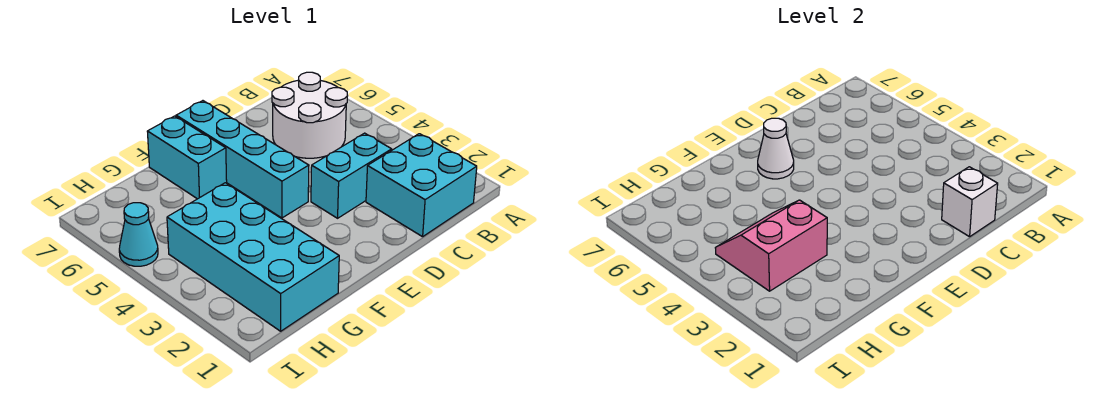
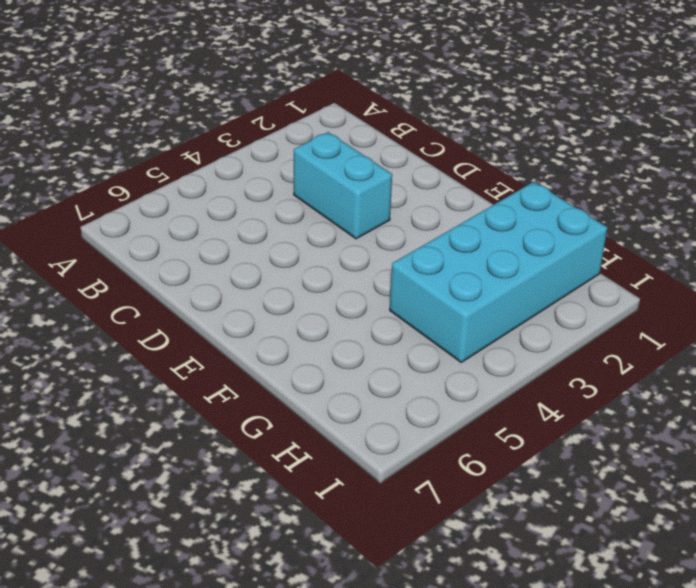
none -> cyan 2x2 brick [366,134,477,237]
none -> white 2x2 round brick [272,72,348,158]

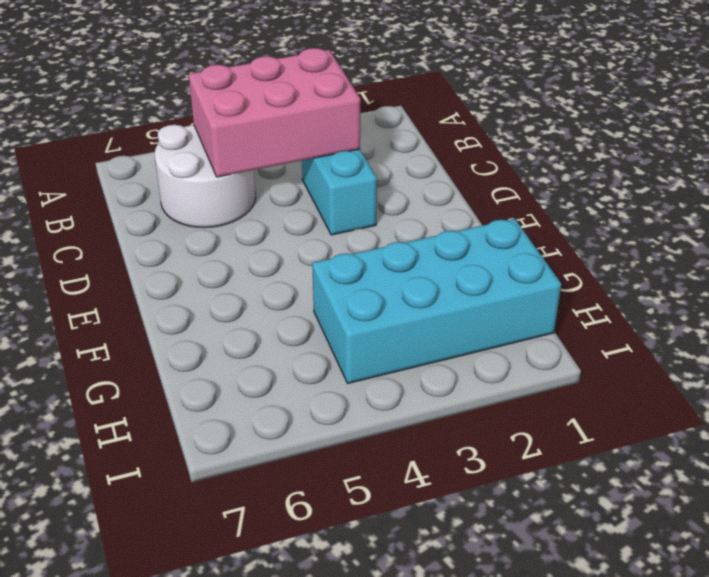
pink 2x3 brick [189,48,360,177] -> none
none -> cyan 2x2 brick [366,134,477,237]
none -> cyan 1x4 brick [176,101,309,218]

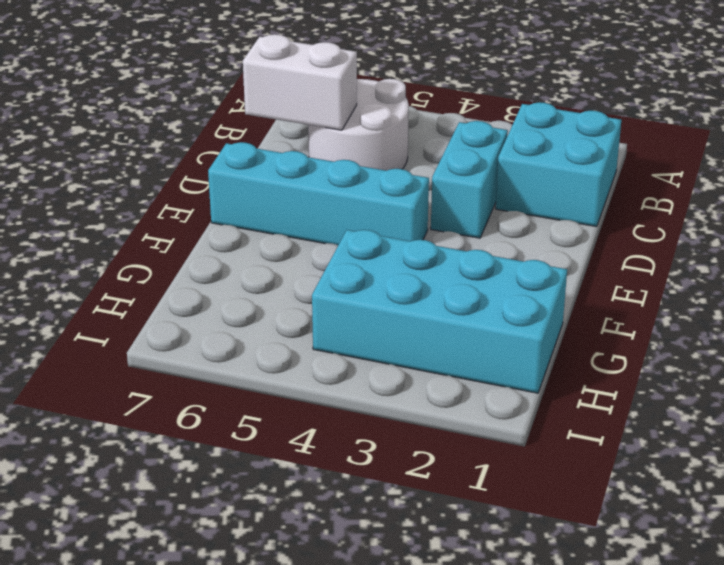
white 1x2 brick [243,34,357,130] -> none
none -> cyan 1x2 brick [147,116,227,199]
none -> cyan 1x1 cone [119,203,158,266]

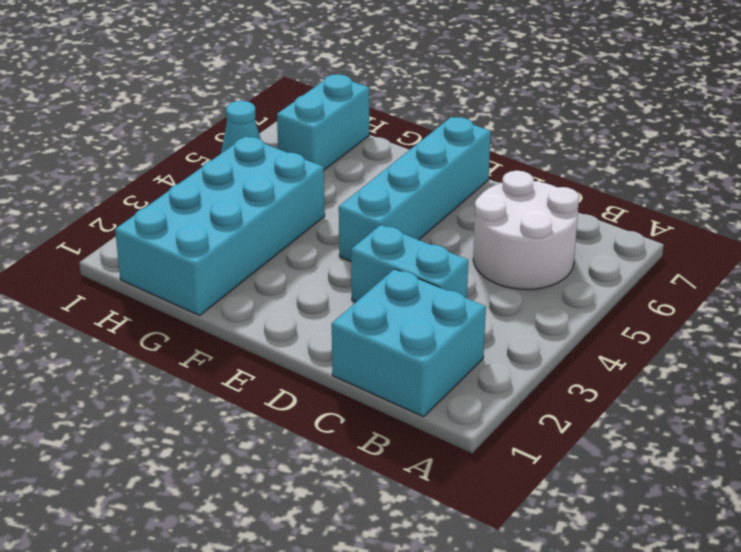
cyan 1x2 brick [277,74,369,170] -> cyan 1x2 brick moved to [147,116,227,199]
none -> white 1x1 brick [942,167,998,237]
none -> white 1x1 cone [758,118,794,179]

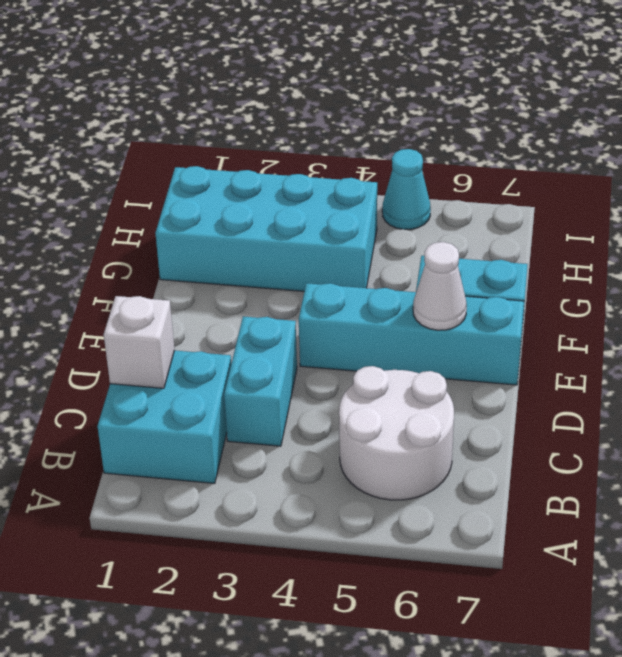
none -> pink 2x2 slope [716,200,827,291]

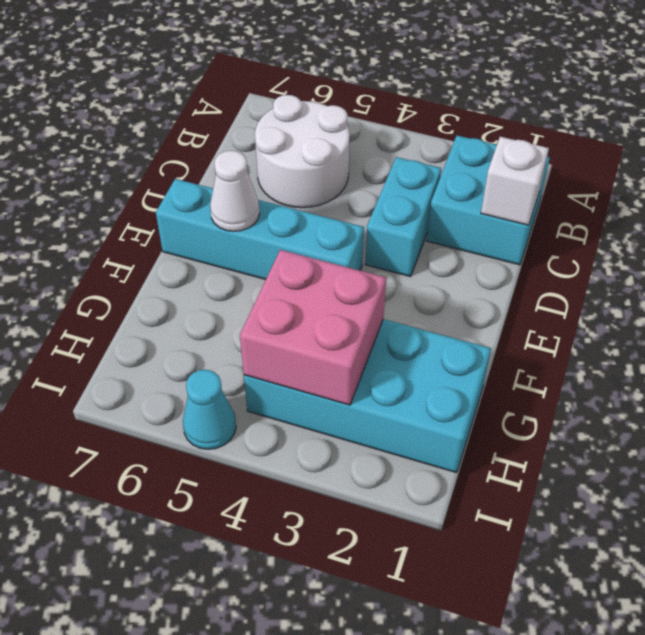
pink 2x2 brick [240,250,386,405] -> pink 2x2 slope [716,200,827,291]
none -> cyan 1x2 brick [147,116,227,199]

